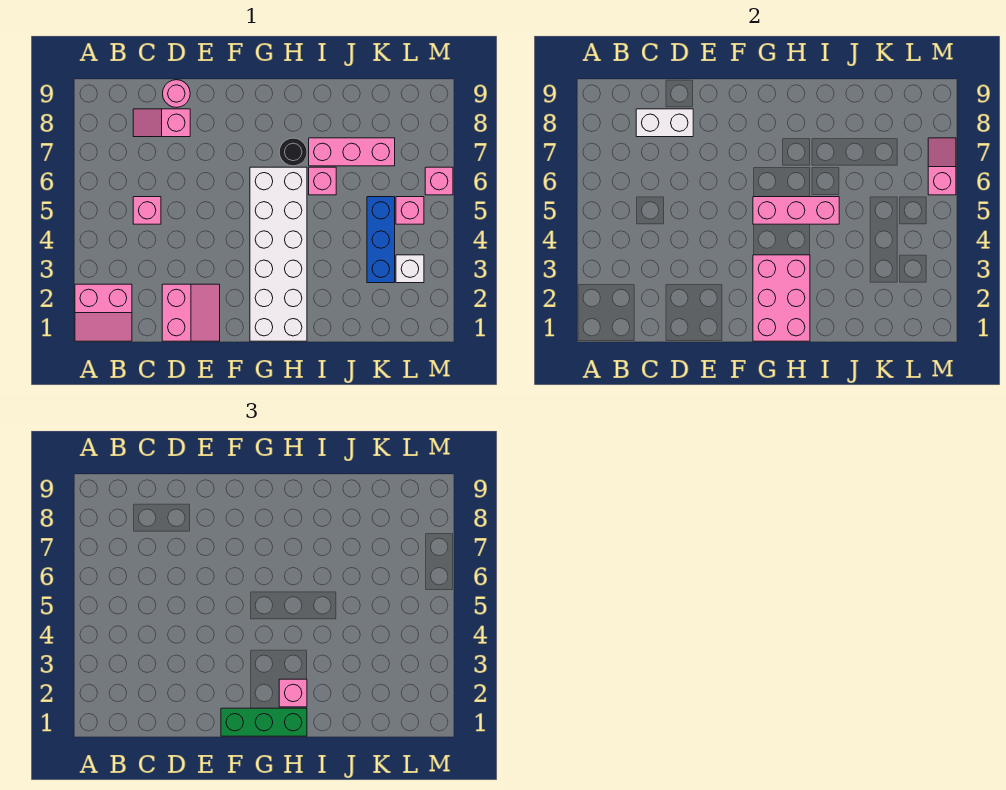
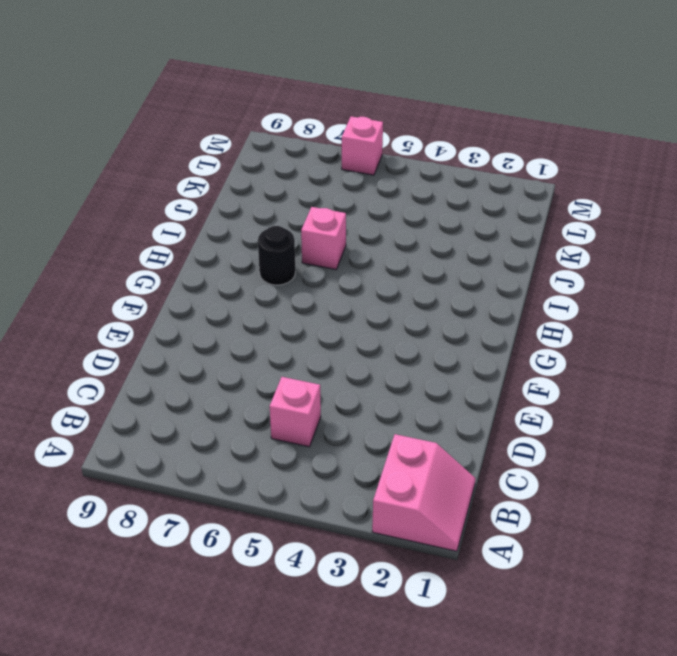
none -> pink 1x2 slope [133,109,190,137]
none -> pink 2x2 slope [162,284,220,341]
none -> pink 1x1 round brick [163,80,190,107]

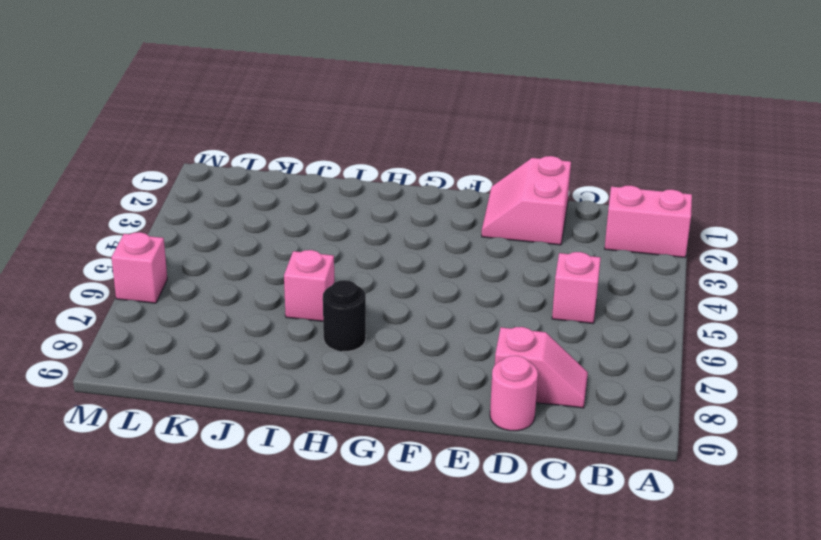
none -> white 2x6 brick [250,167,307,341]
none -> pink 1x3 brick [309,138,395,166]
none -> blue 1x3 brick [367,197,395,283]

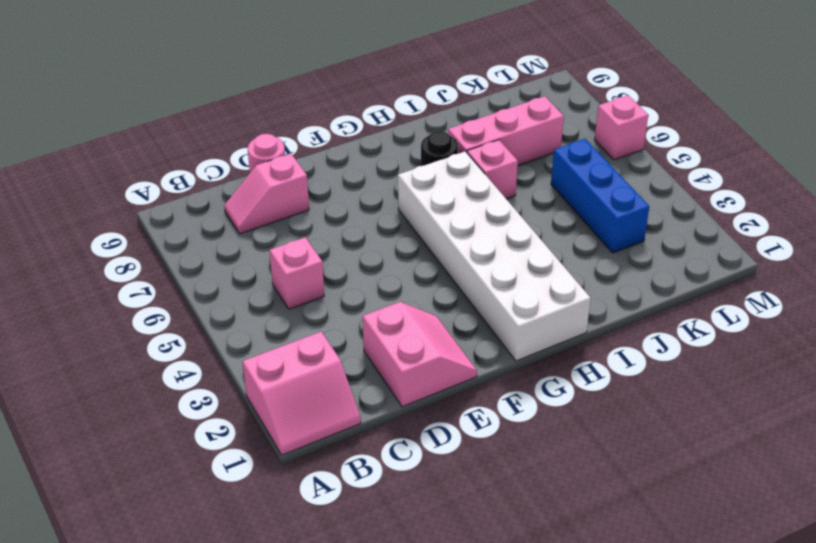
none -> white 1x1 brick [396,255,424,283]
none -> pink 1x1 brick [396,197,424,224]
none -> white 1x2 brick [636,109,693,137]

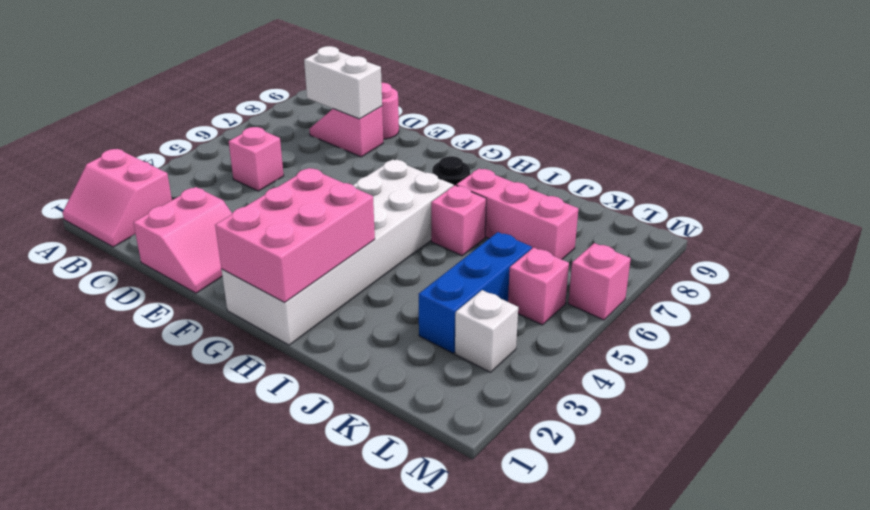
none -> pink 1x3 brick [753,197,839,224]
none -> pink 1x2 slope [928,138,956,195]
none -> green 1x3 brick [221,708,307,736]

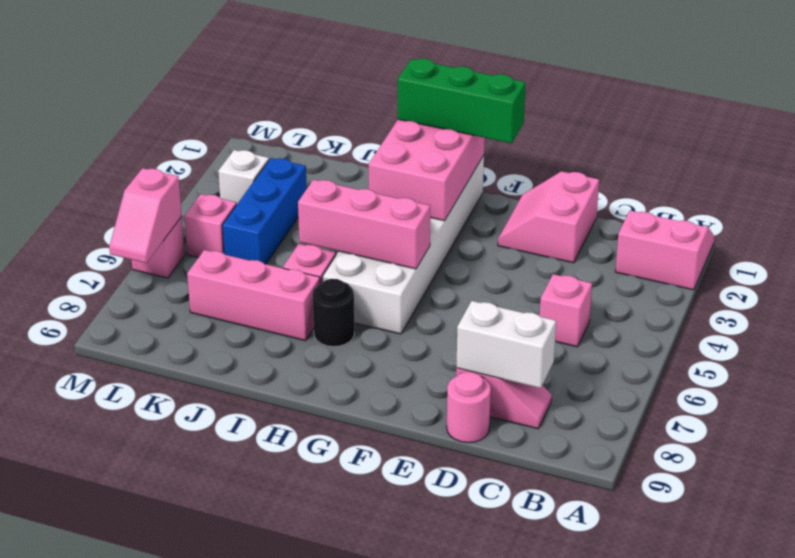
none -> pink 1x1 brick [279,679,307,707]

